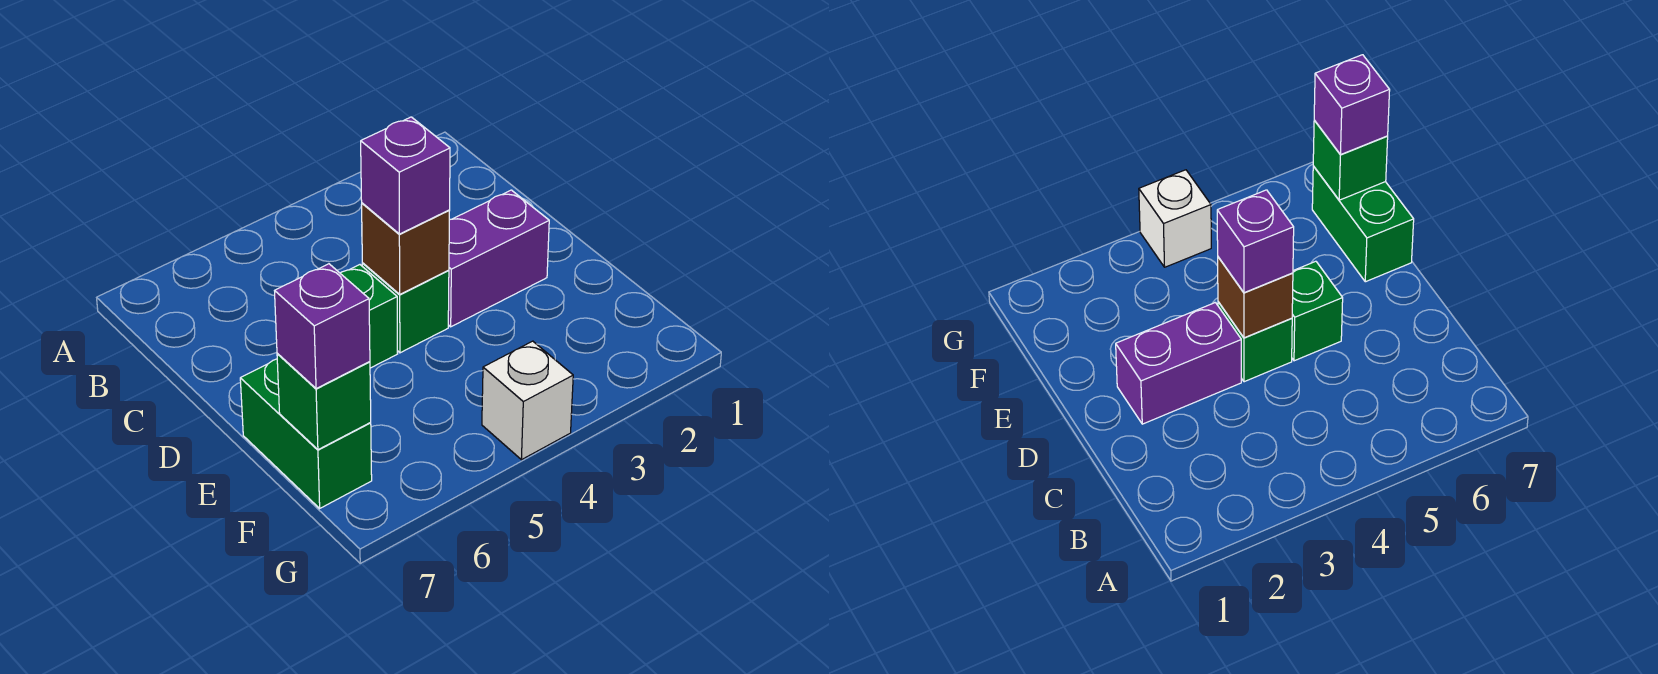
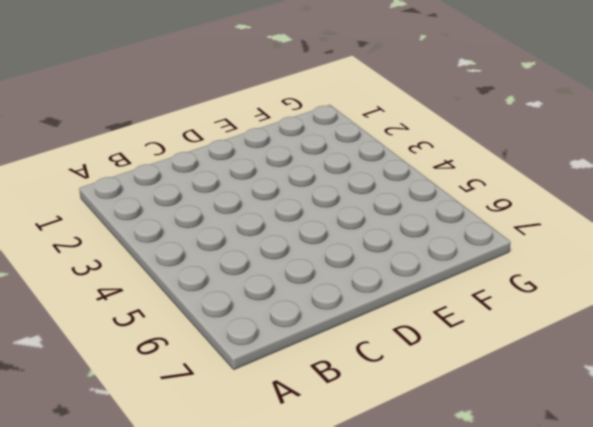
none -> purple 1x2 brick [448,190,549,327]
none -> green 1x1 brick [362,263,449,353]

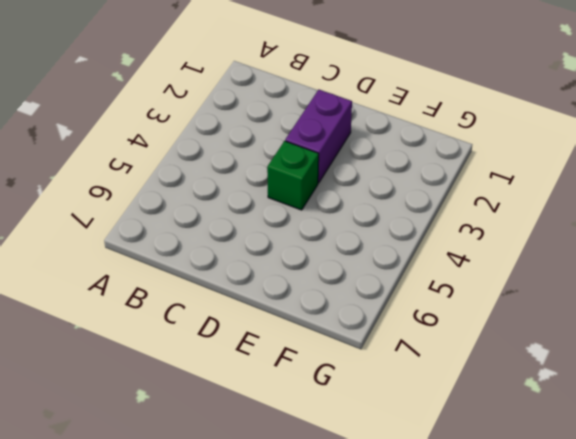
none -> green 1x1 brick [340,265,397,368]
none -> green 1x2 brick [240,359,372,508]

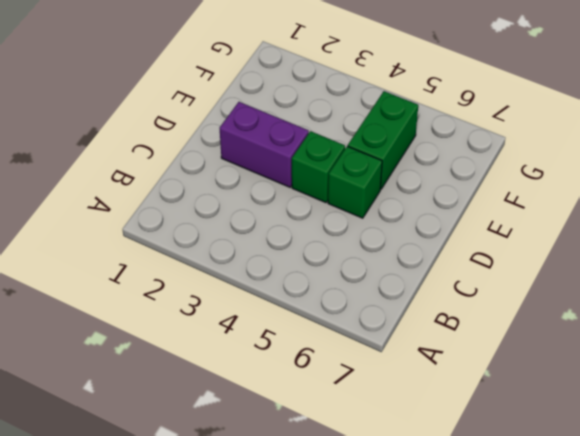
green 1x2 brick [348,91,418,189] -> green 1x2 brick moved to [240,359,372,508]
none -> white 1x1 brick [482,341,573,460]
none -> brown 1x1 brick [362,203,449,294]

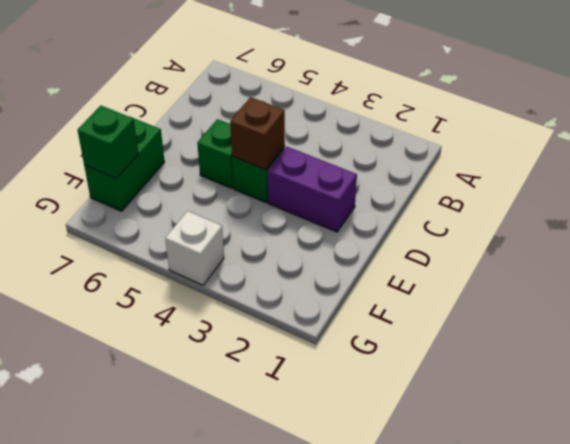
none -> purple 1x1 brick [361,117,450,234]
none -> purple 1x1 brick [275,264,370,389]

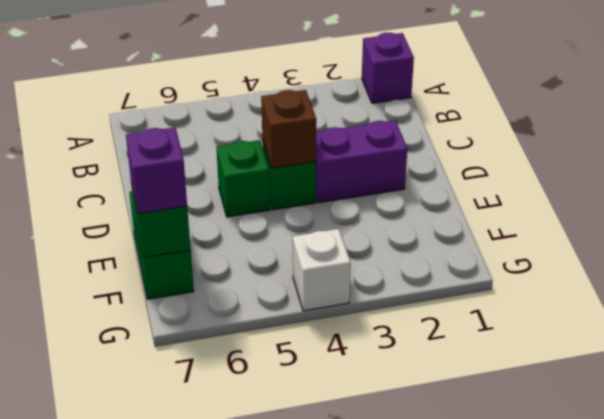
purple 1x1 brick [362,33,414,103] -> purple 1x1 brick moved to [361,117,450,234]

